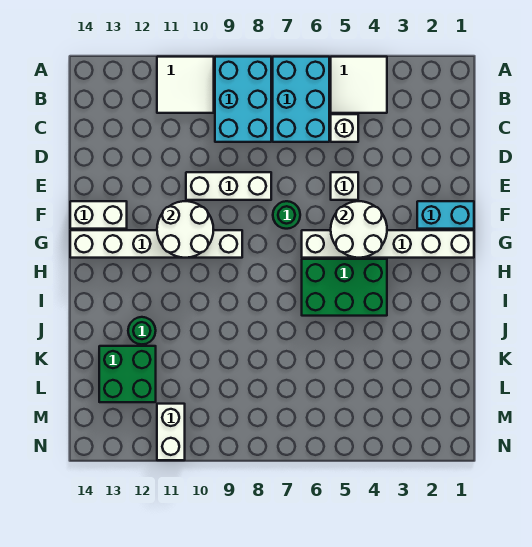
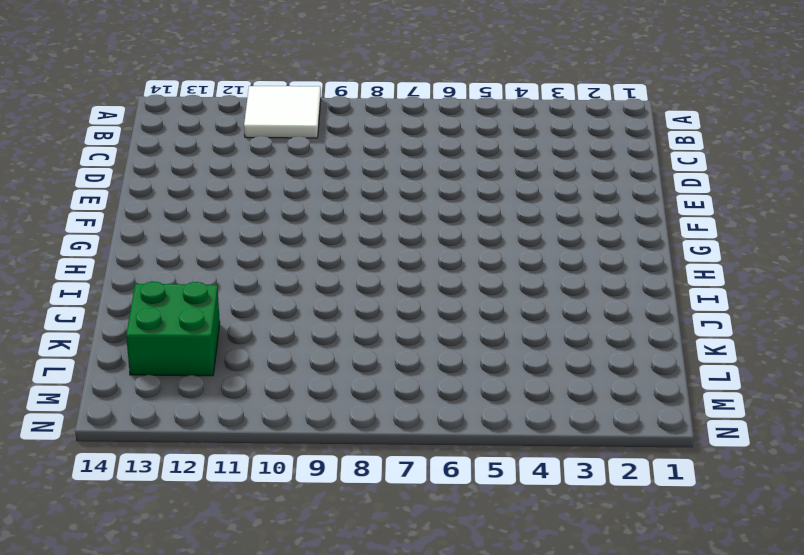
none -> white 2x2 tile [331,57,387,113]
none -> cyan 2x3 brick [273,57,329,142]
none -> cyan 2x3 brick [215,57,271,142]

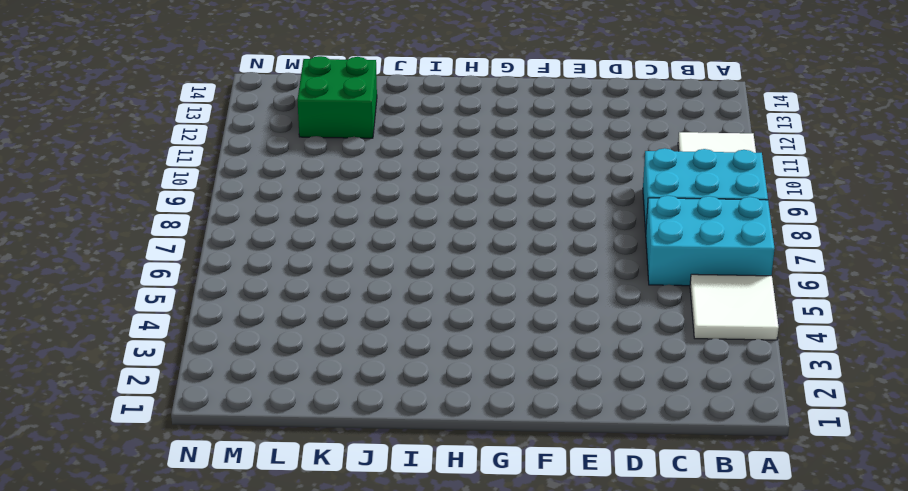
none -> white 1x1 brick [331,114,358,142]
none -> white 1x1 brick [331,172,358,200]
none -> white 1x3 brick [186,172,271,200]

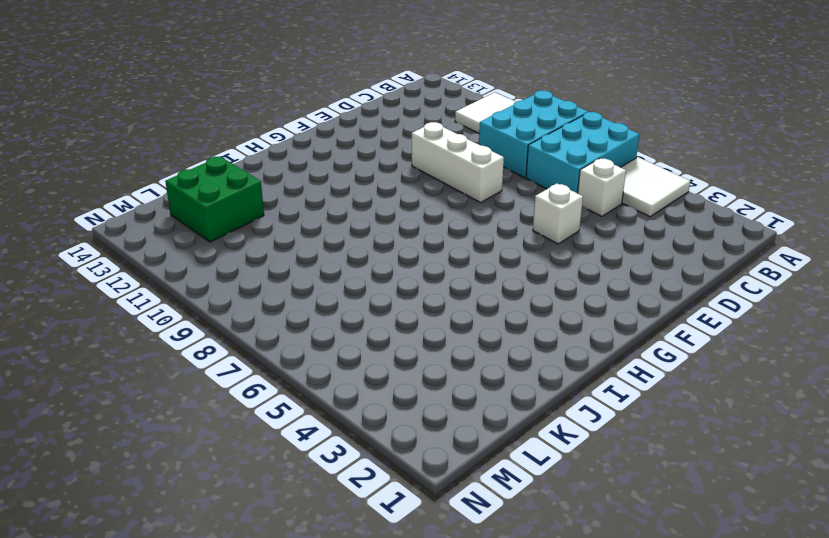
none -> cyan 1x2 brick [417,201,474,229]
none -> green 1x1 round brick [273,201,300,229]
none -> white 1x2 brick [70,201,127,229]

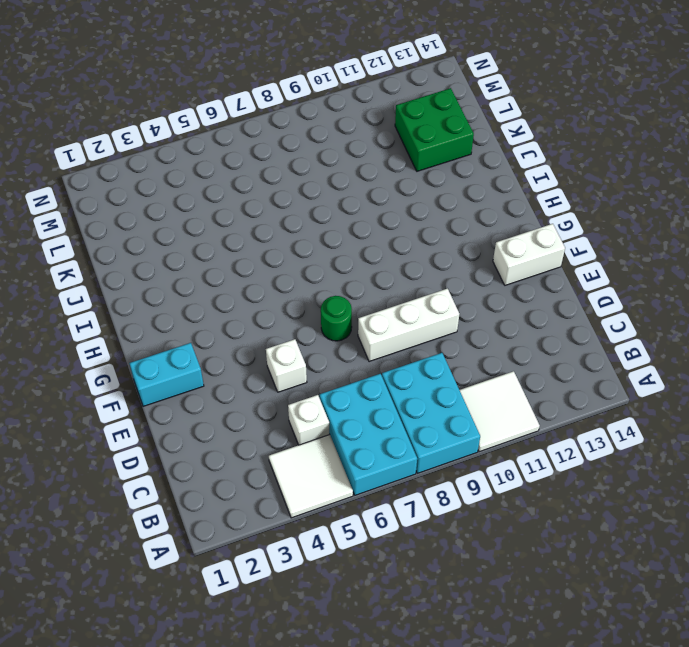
none -> white 1x6 brick [302,230,474,258]
none -> white 1x6 brick [70,230,242,258]
none -> green 2x3 brick [302,259,387,316]

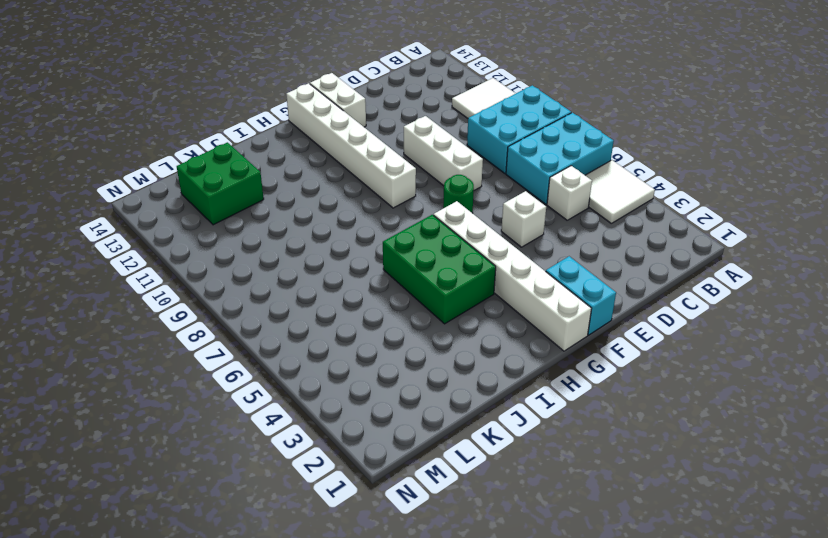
none -> green 1x1 round brick [128,317,156,344]
none -> white 1x2 brick [157,404,185,460]
none -> white 2x2 round brick [331,201,387,258]

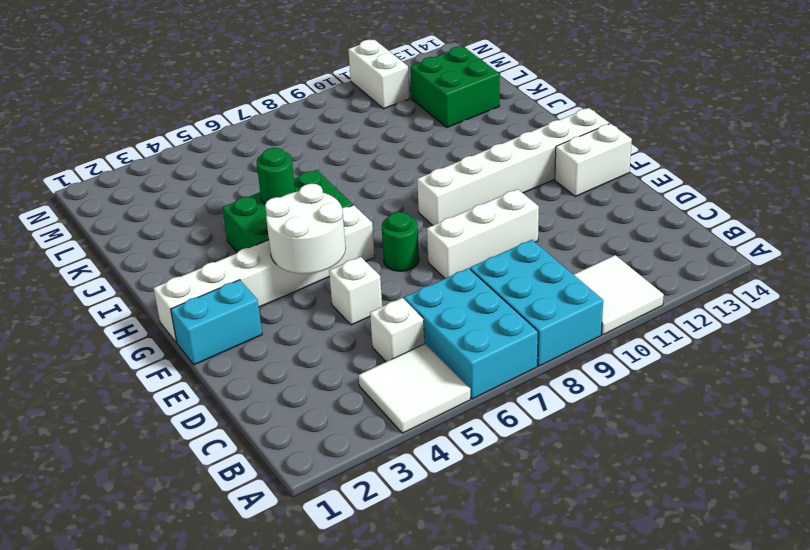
green 1x1 round brick [257,148,295,204] -> green 1x1 round brick moved to [128,317,156,344]
none -> white 2x2 round brick [157,201,213,258]

